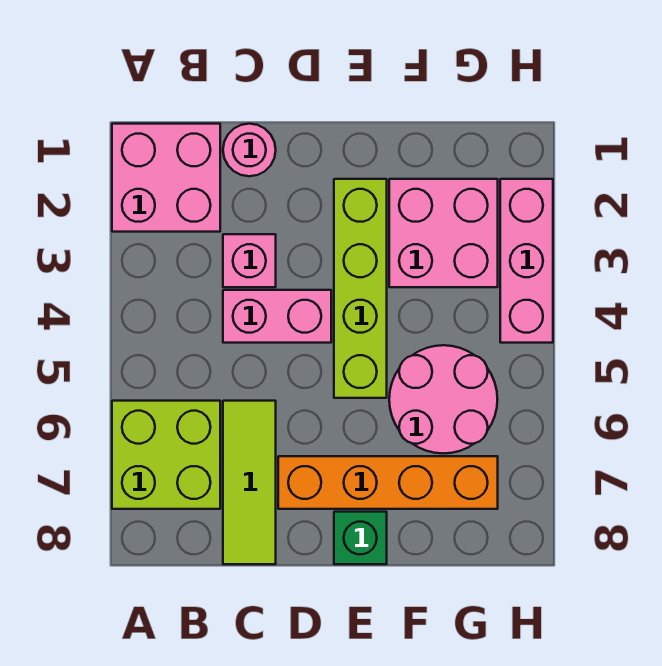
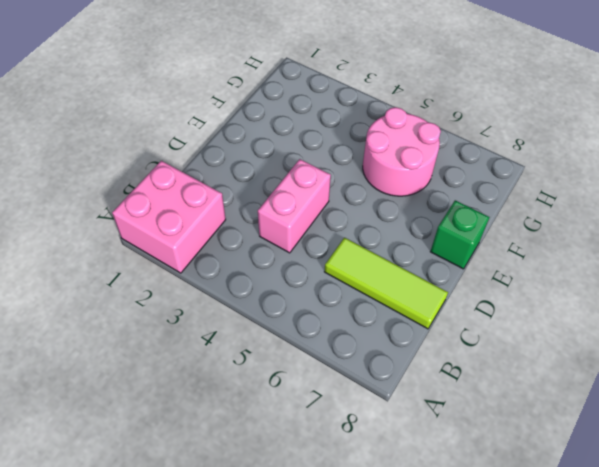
none -> lime 2x2 brick [112,401,220,509]
none -> pink 1x1 round brick [223,124,276,176]
none -> pink 1x1 brick [223,234,276,287]

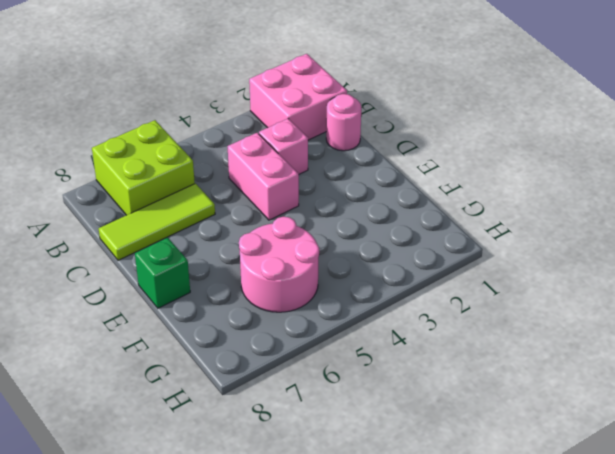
none -> orange 1x4 brick [278,456,498,509]
none -> lime 1x4 brick [334,179,387,398]
none -> pink 2x2 brick [389,179,498,287]

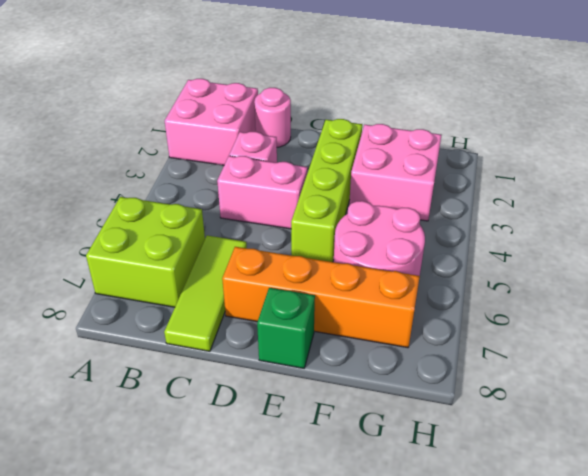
none -> pink 1x3 brick [500,179,553,343]

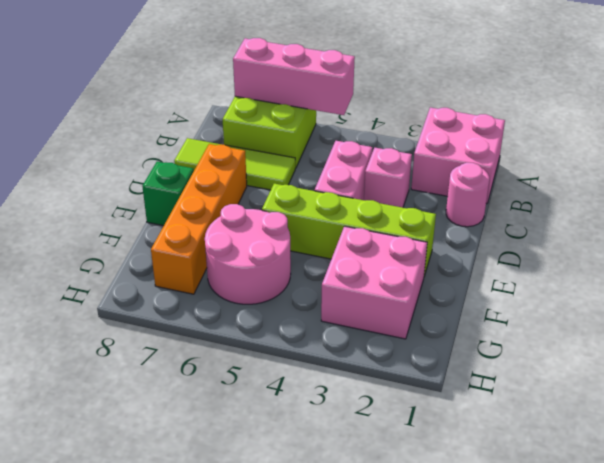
pink 1x3 brick [233,38,355,115] -> pink 1x3 brick moved to [500,179,553,343]

